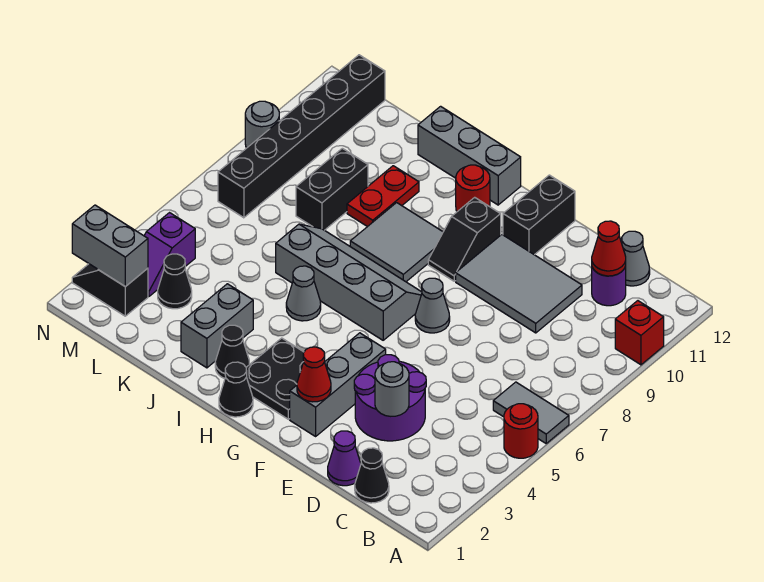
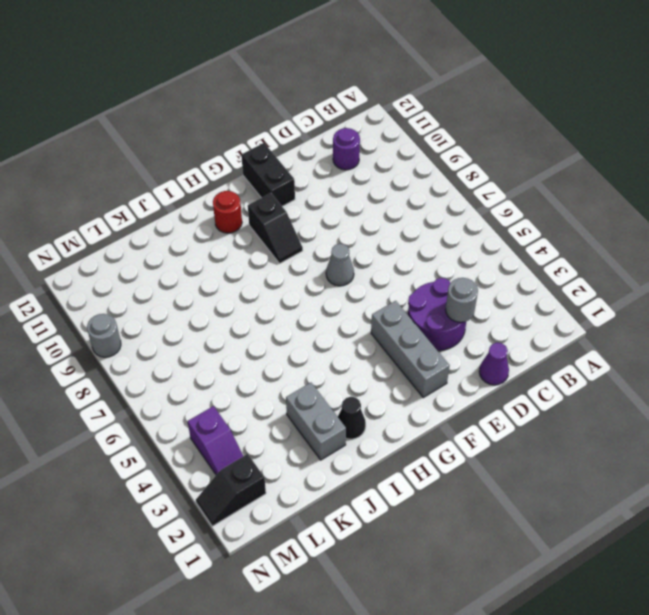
none -> red 1x1 round brick [504,404,538,458]
none -> grey 1x2 tile [493,382,569,443]
none -> red 1x1 brick [615,301,664,365]
none -> black 1x1 cone [355,448,389,503]

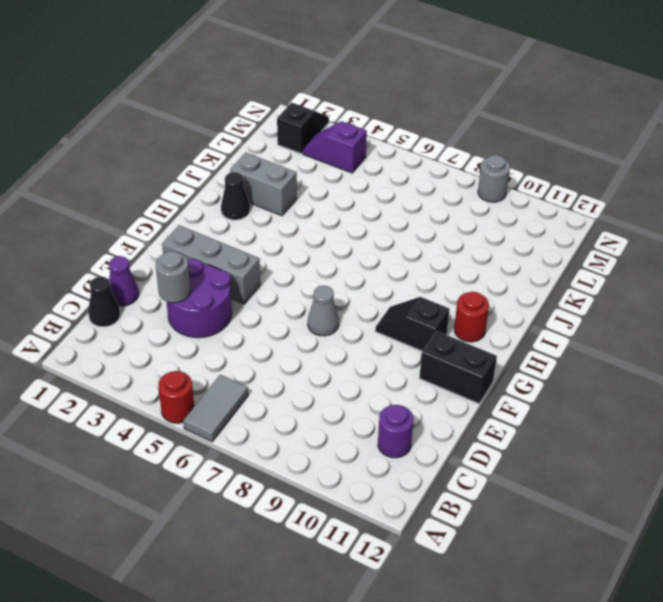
none -> red 1x1 brick [615,301,664,365]
none -> grey 1x1 cone [622,231,650,286]
none -> grey 2x3 tile [456,235,582,333]
none -> black 2x2 plate [246,338,304,419]

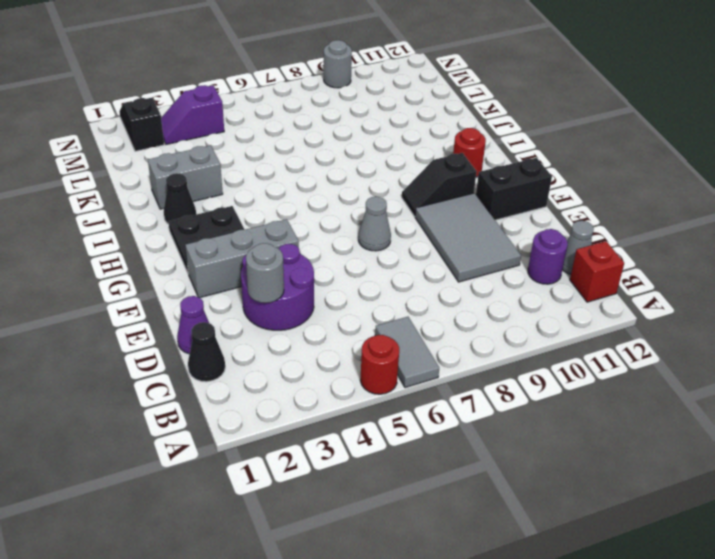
red 1x1 brick [570,241,624,302] -> red 1x1 brick moved to [615,301,664,365]
none -> grey 2x4 slope [276,224,422,340]
none -> black 1x1 cone [219,362,253,417]
none -> grey 2x2 tile [350,203,443,282]
none -> grey 1x3 brick [418,106,521,205]

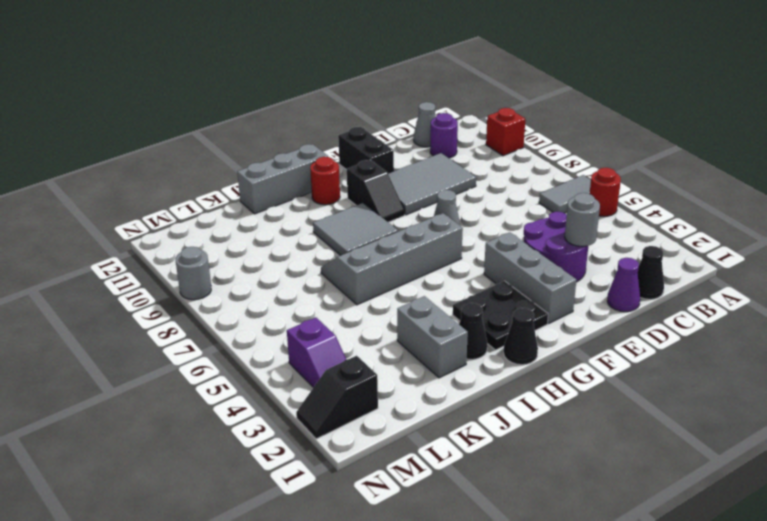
none -> grey 1x1 cone [286,266,321,321]
none -> red 1x2 plate [347,166,419,227]
none -> black 1x2 brick [296,148,368,230]
none -> black 1x1 cone [158,254,192,309]

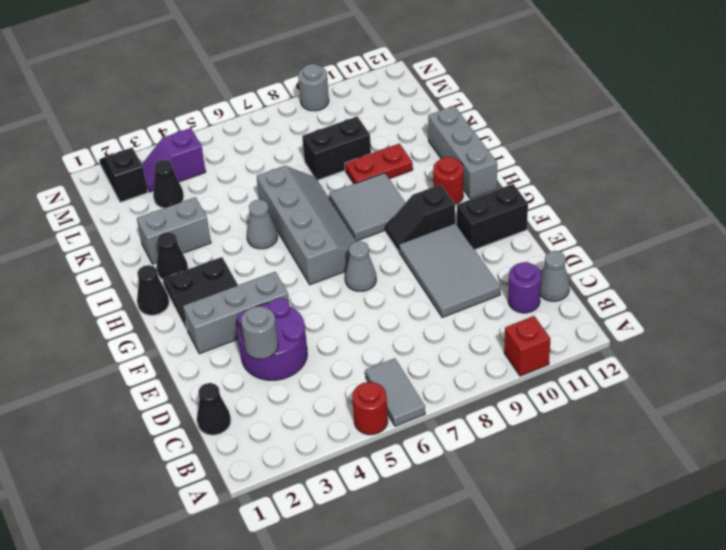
none -> purple 1x1 cone [328,431,361,486]
none -> black 1x6 brick [218,55,385,218]
none -> red 1x1 cone [592,221,626,276]
none -> red 1x1 cone [297,347,331,402]

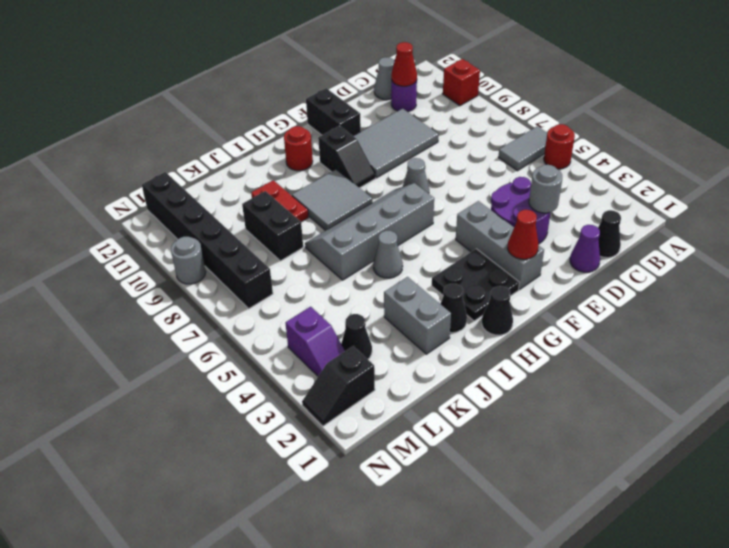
none -> grey 1x3 brick [418,106,521,205]
none -> grey 1x2 brick [72,205,148,287]

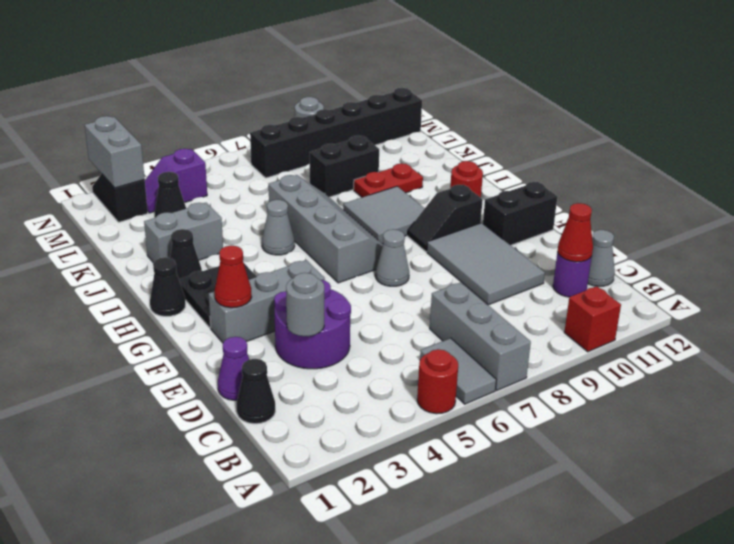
grey 1x3 brick [430,282,531,390] -> grey 1x3 brick moved to [418,106,521,205]

